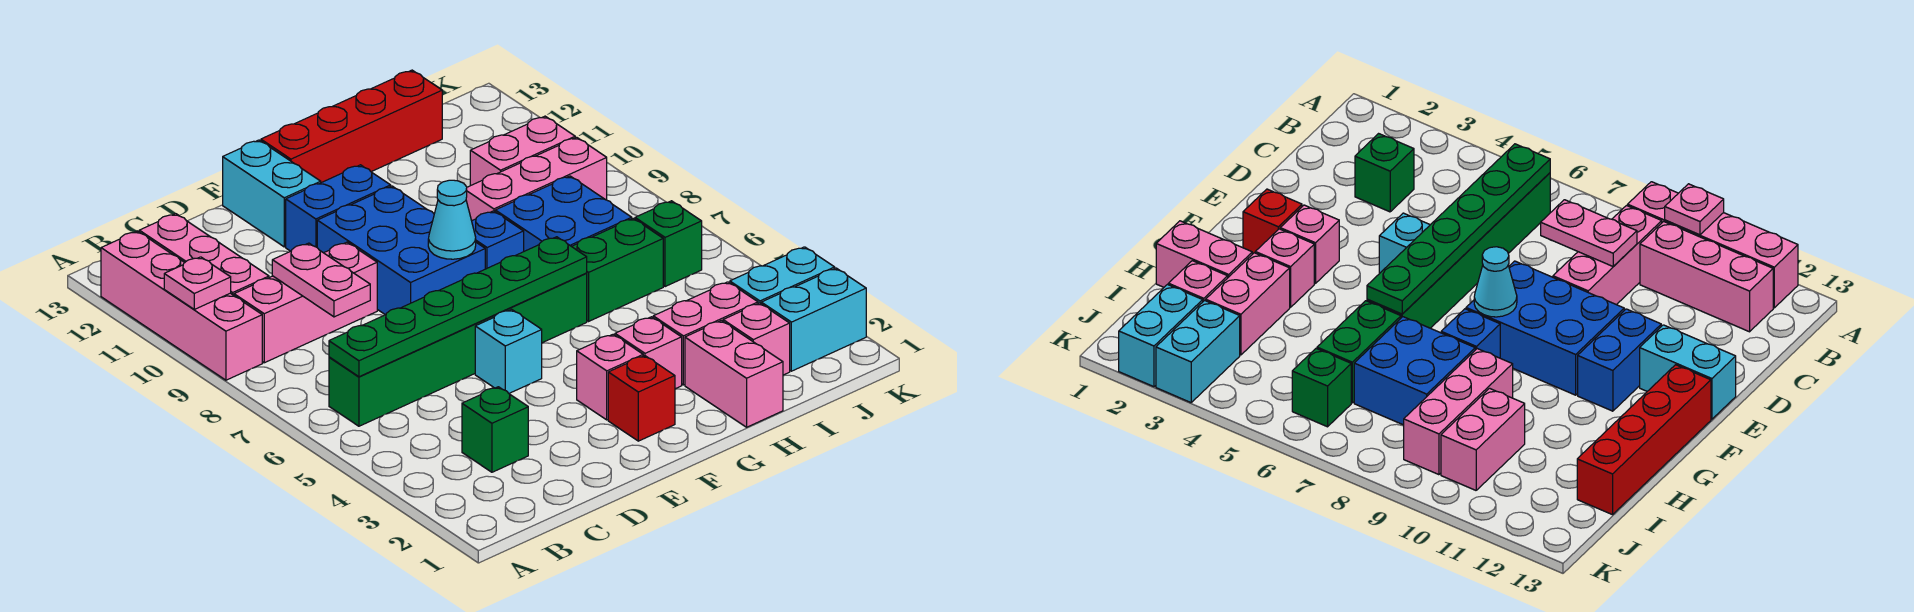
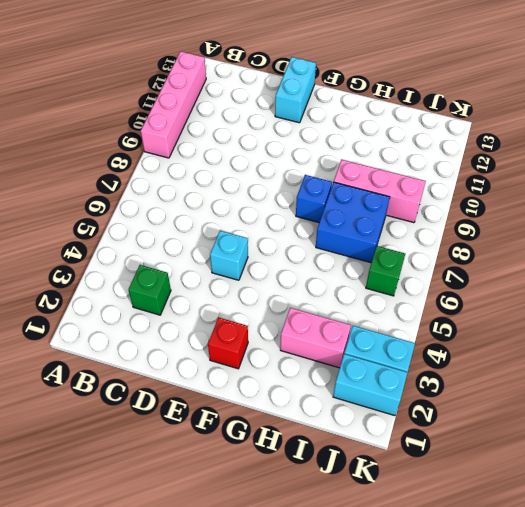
none -> green 1x6 brick [329,273,587,426]
none -> pink 1x3 brick [234,242,377,363]
none -> pink 1x3 brick [139,214,269,295]

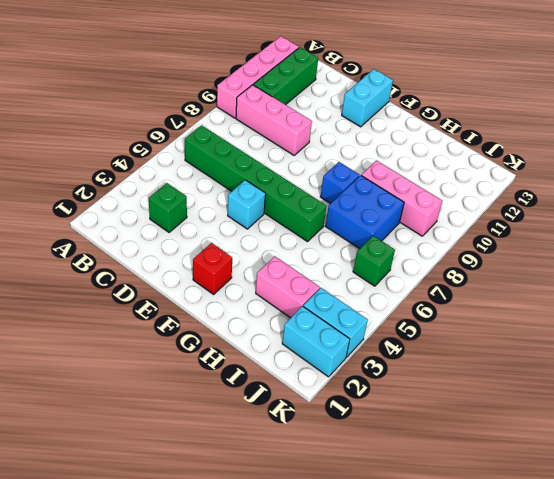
green 1x3 brick [253,47,318,105] -> pink 1x3 brick [139,214,269,295]
none -> blue 2x3 brick [317,186,485,315]
none -> blue 1x2 brick [286,165,391,251]
none -> pink 1x1 brick [577,334,643,420]

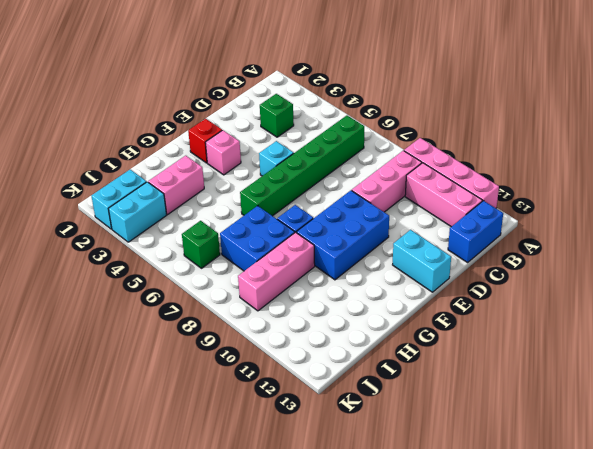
blue 1x2 brick [448,201,503,262] -> blue 1x2 brick moved to [286,165,391,251]
blue 2x3 brick [297,190,389,280] -> blue 2x3 brick turned to [317,186,485,315]
none -> red 1x4 brick [261,70,442,183]
none -> pink 1x1 brick [615,317,682,389]
none -> pink 1x2 brick [685,321,783,427]

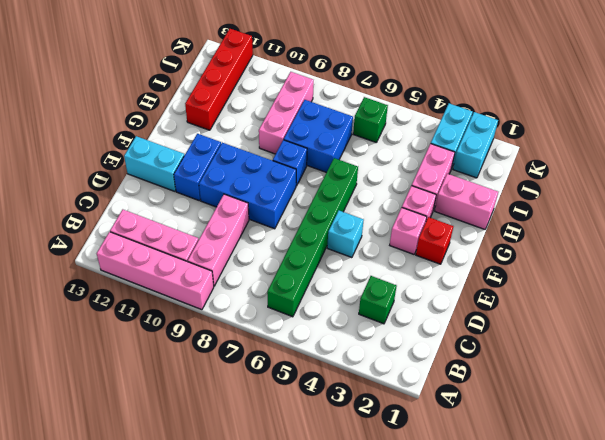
red 1x4 brick [185,29,253,130] -> red 1x4 brick moved to [261,70,442,183]
none -> green 1x2 brick [572,218,663,321]
none -> pink 1x1 brick [723,303,790,375]
none -> pink 1x2 brick [470,116,575,186]

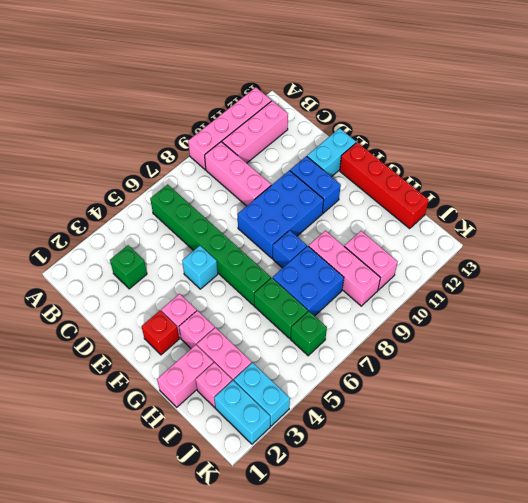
none -> pink 1x1 plate [164,257,231,309]
none -> green 1x6 plate [329,237,587,377]
none -> pink 1x2 plate [272,243,370,317]

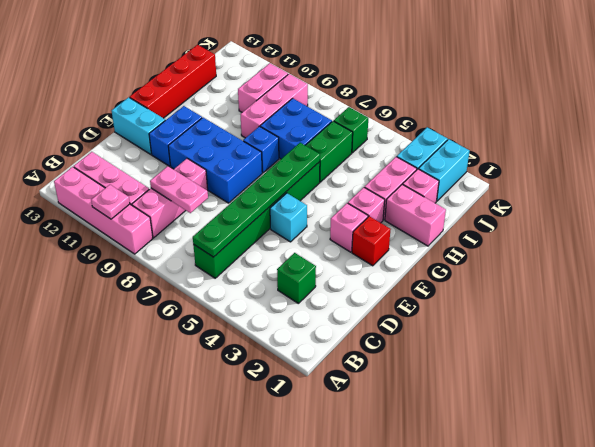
none -> cyan 1x1 cone [428,180,476,259]

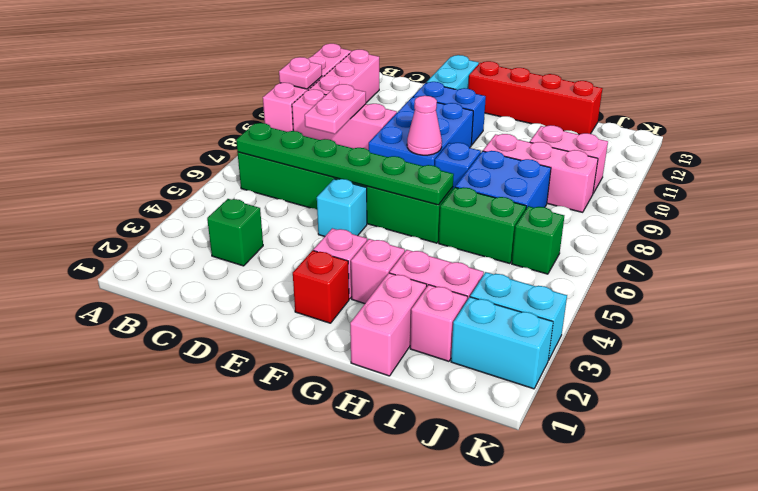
pink 1x1 cone [407,96,442,155] -> cyan 1x1 cone [428,180,476,259]

